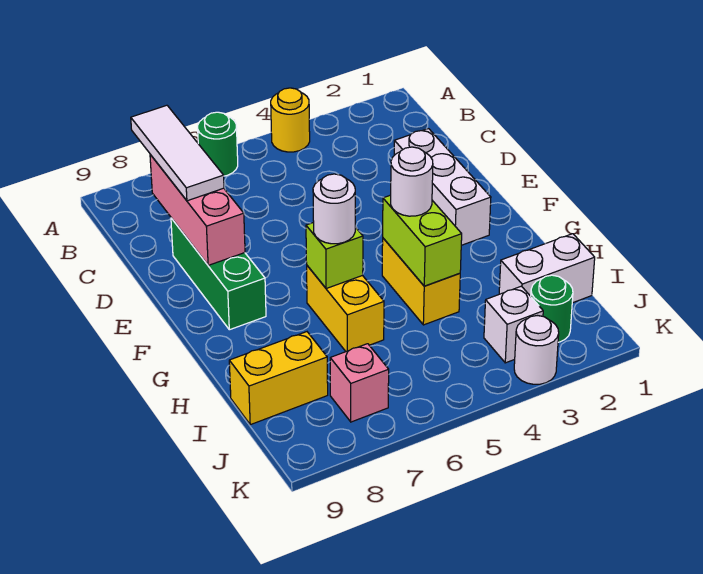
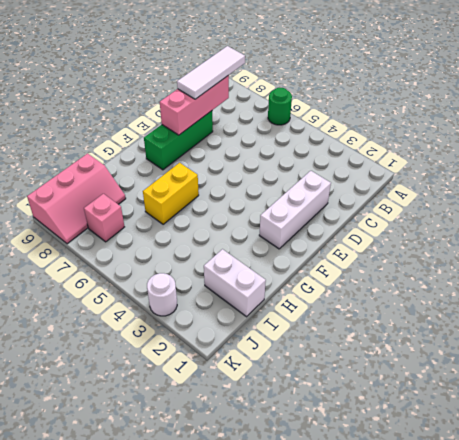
pink 2x3 slope [27,154,126,244] -> yellow 1x2 brick [229,332,328,425]
none -> yellow 1x1 round brick [271,88,310,152]
none -> yellow 1x2 brick [382,238,460,325]
none -> green 1x1 round brick [531,275,573,342]

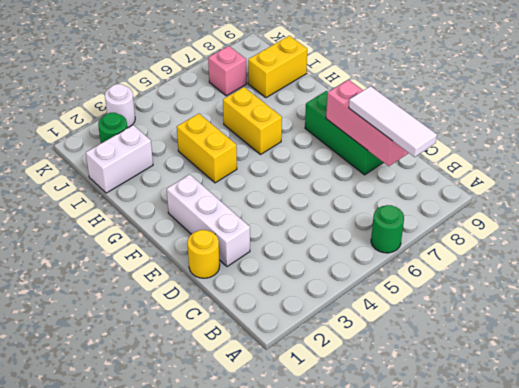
yellow 1x1 round brick [188,230,220,278] -> yellow 1x1 round brick moved to [271,88,310,152]
none -> white 1x1 brick [484,286,543,363]
none -> lime 1x2 brick [383,195,462,286]
none -> lime 1x1 brick [306,222,363,289]

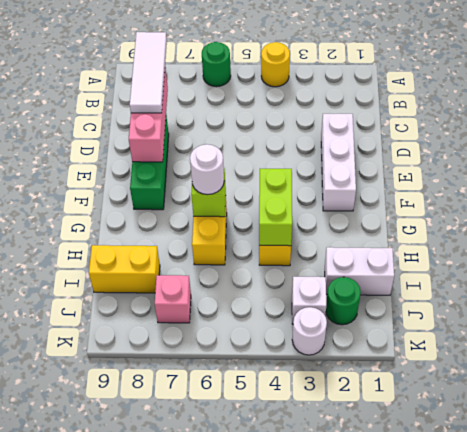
none -> white 1x1 round brick [391,147,433,216]

